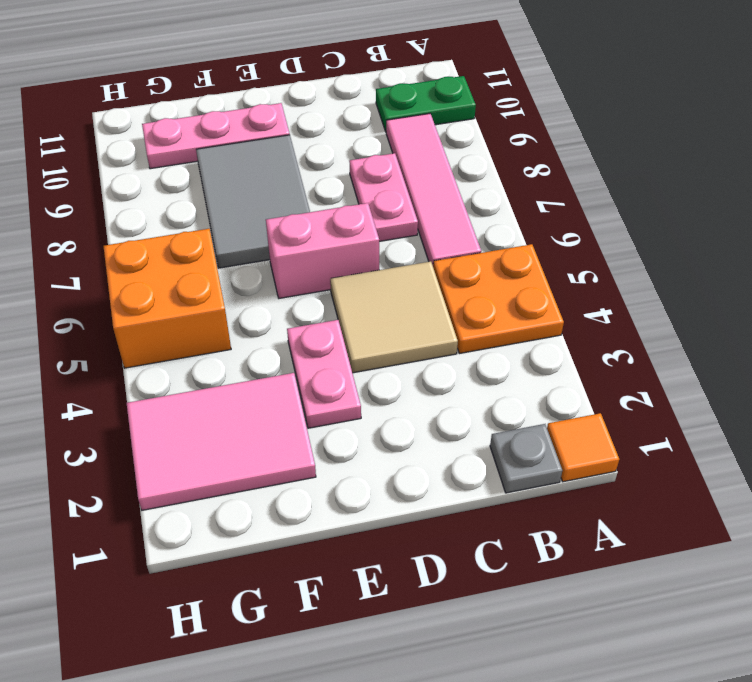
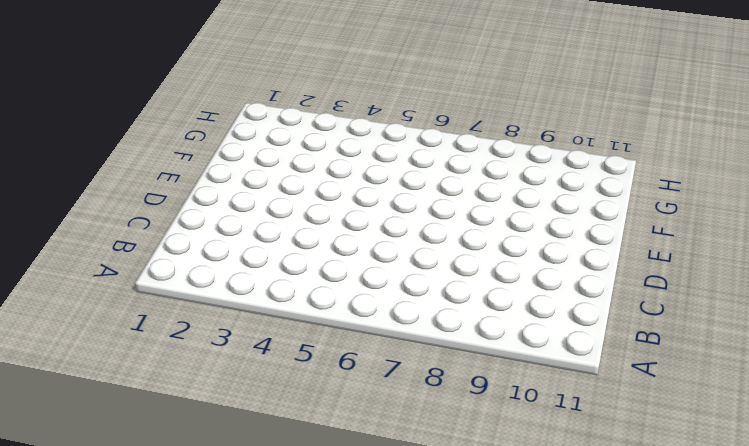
none -> orange 1x1 tile [547,413,619,482]
none -> orange 2x2 plate [433,244,564,353]
none -> green 1x2 plate [376,76,476,131]

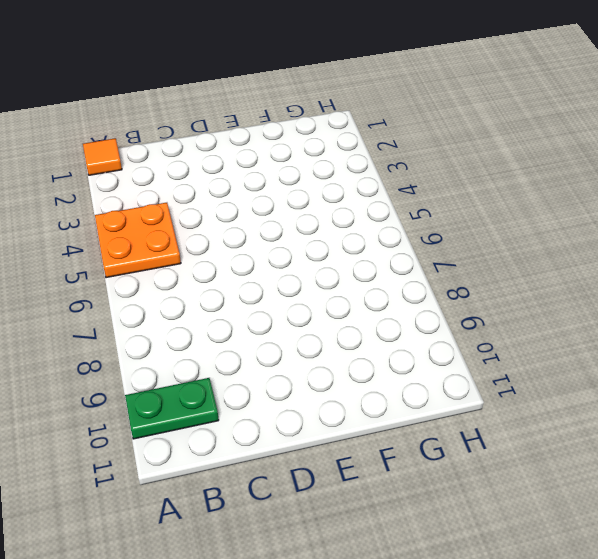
none -> grey 1x1 plate [490,424,562,493]
none -> pink 1x4 tile [386,114,481,265]
none -> tan 2x2 tile [330,261,458,373]

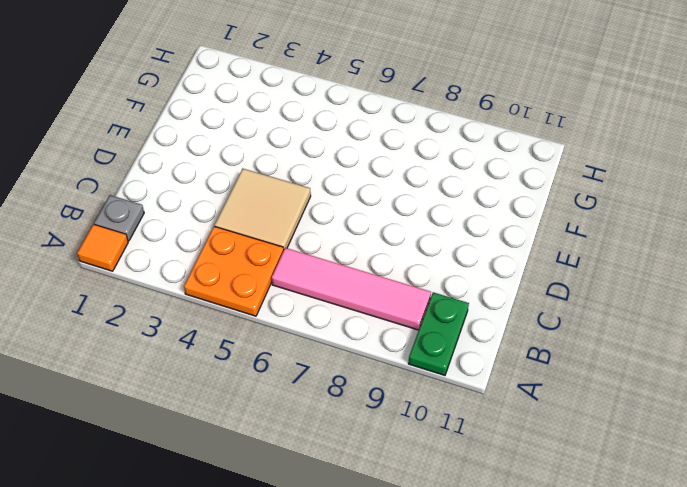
none -> pink 1x2 plate [349,153,418,241]
none -> pink 1x2 brick [266,203,379,298]
none -> pink 1x2 plate [287,320,361,428]

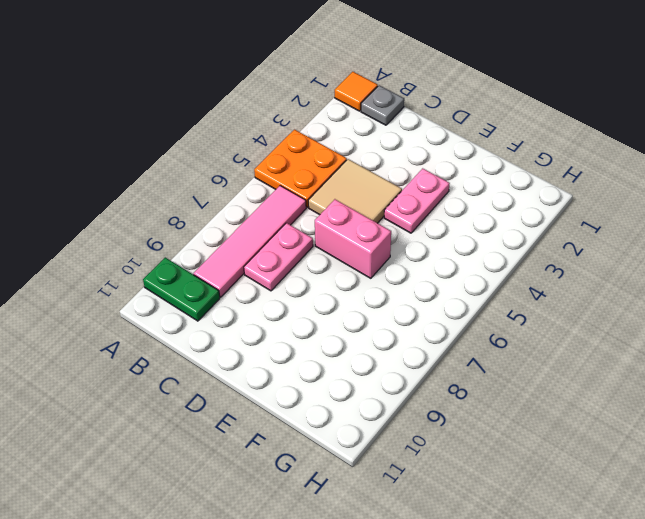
none -> grey 2x3 tile [196,135,310,268]
none -> pink 1x3 plate [142,103,290,169]
none -> pink 2x3 tile [127,373,316,510]

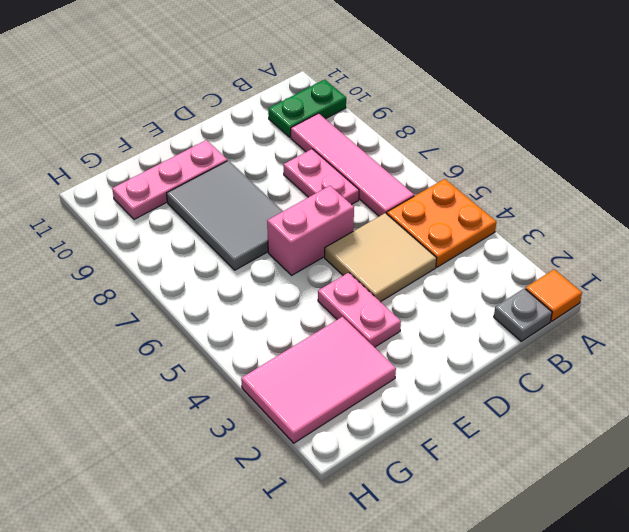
none -> orange 2x2 brick [104,229,231,368]

